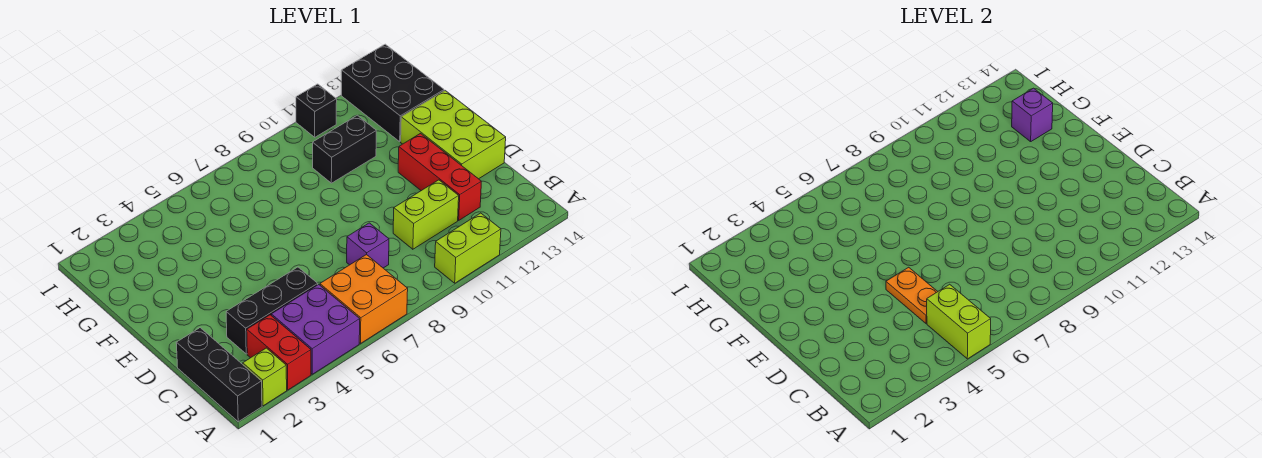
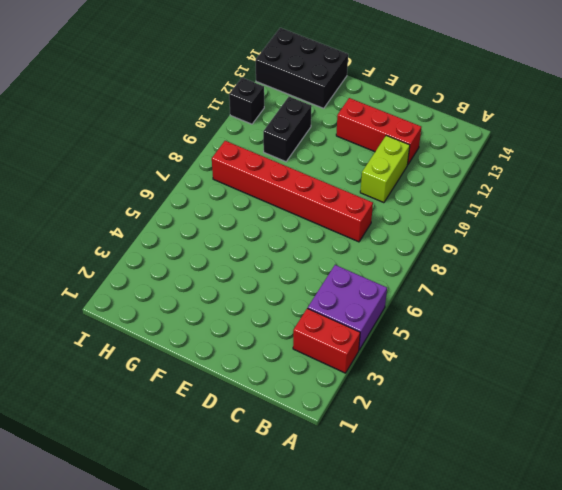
red 1x6 brick [212,141,373,242] -> purple 1x1 brick [347,223,389,268]
none -> black 1x3 brick [176,328,262,422]
none -> lime 1x1 brick [243,348,287,406]
none -> orange 2x2 brick [320,254,408,343]

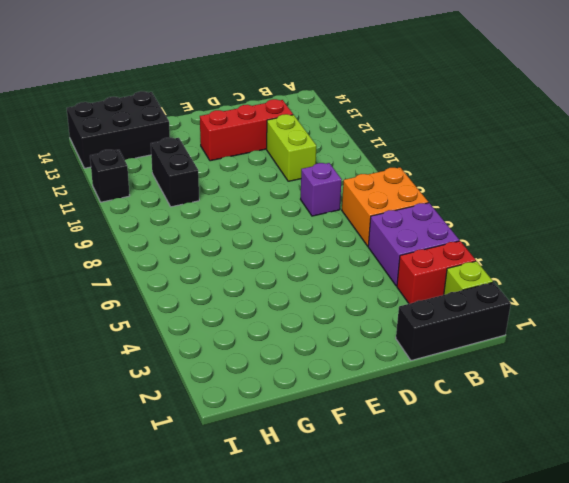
none -> lime 1x2 brick [435,213,501,283]
none -> black 1x3 brick [226,267,318,354]
none -> lime 2x3 brick [401,91,506,179]

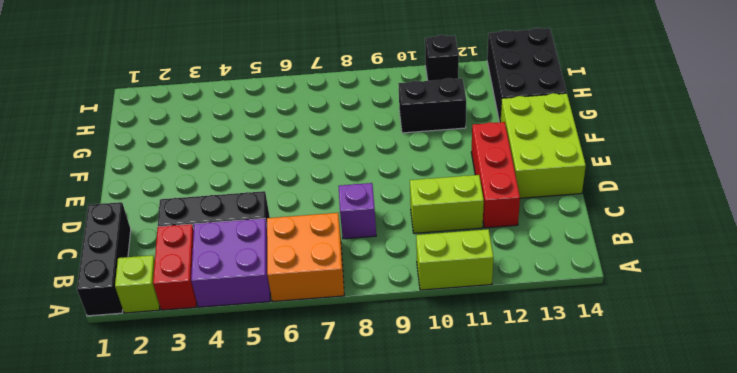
none -> lime 1x2 brick [927,284,991,359]
none -> orange 1x2 plate [886,267,938,323]
none -> purple 1x1 brick [1012,88,1053,142]

